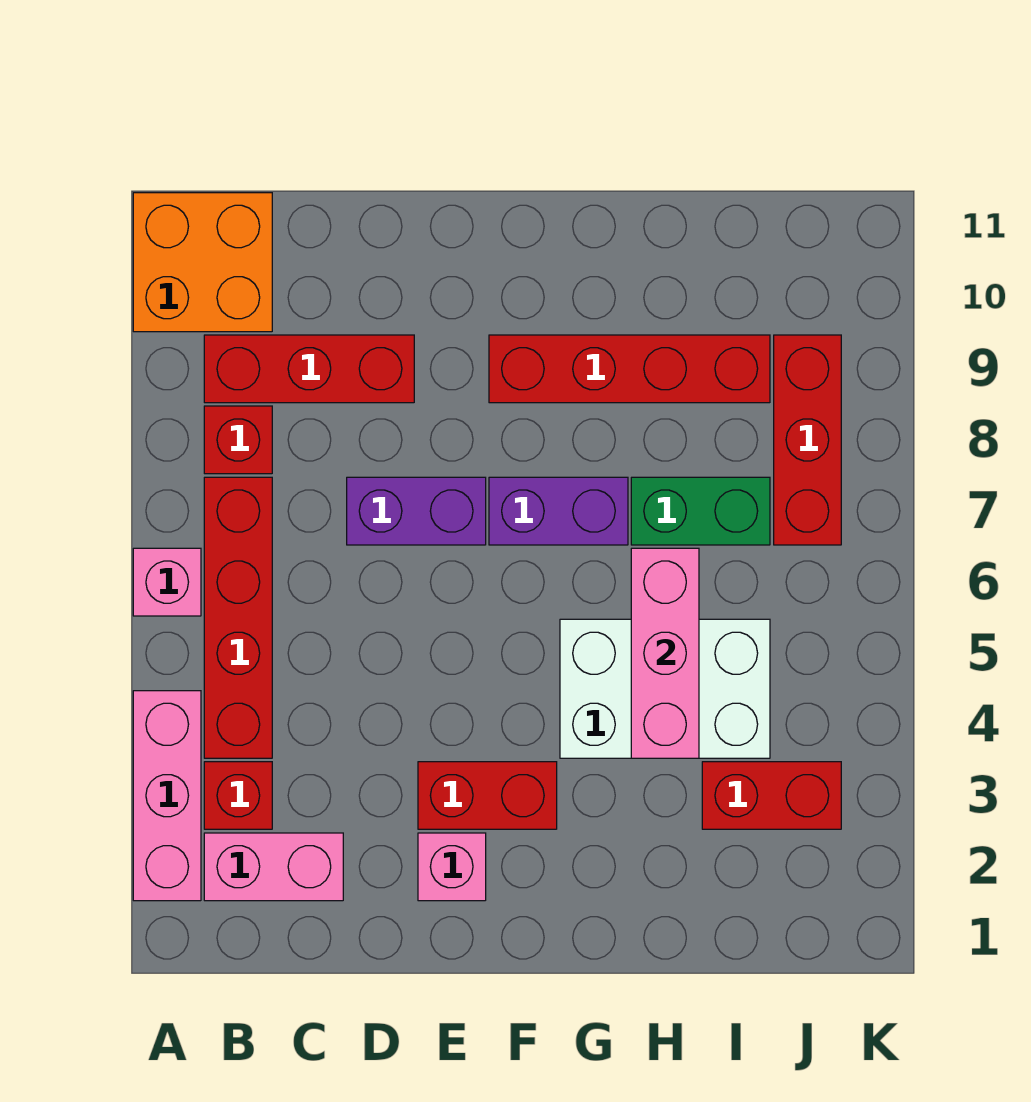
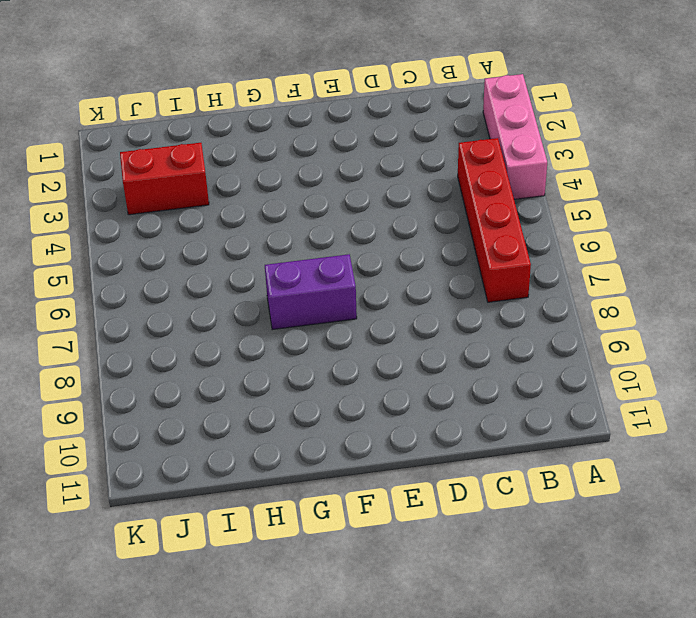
none -> pink 1x1 brick [133,548,201,616]
none -> orange 2x2 brick [133,193,272,332]
none -> pink 1x2 brick [204,833,343,901]

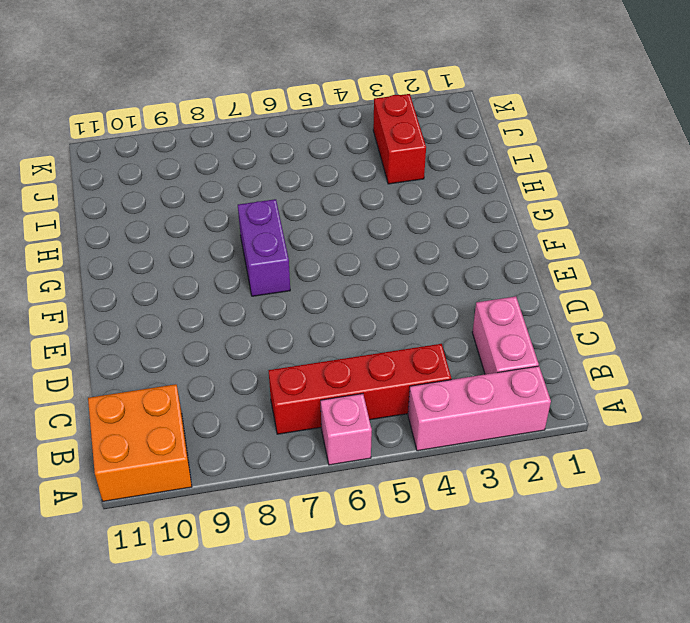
none -> red 1x1 brick [204,762,272,829]
none -> red 1x1 brick [204,406,272,474]
none -> red 1x3 brick [204,335,414,403]

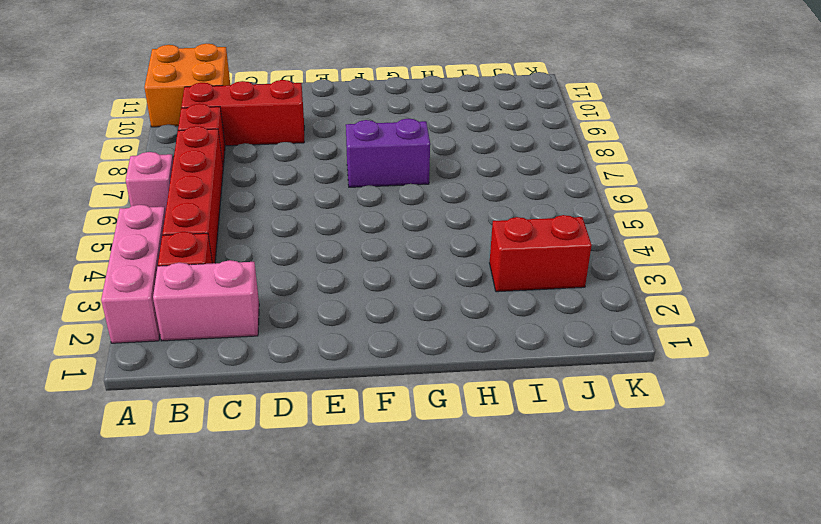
none -> purple 1x2 brick [347,477,486,545]
none -> pink 1x1 brick [418,833,486,901]
none -> red 1x2 brick [418,762,557,829]

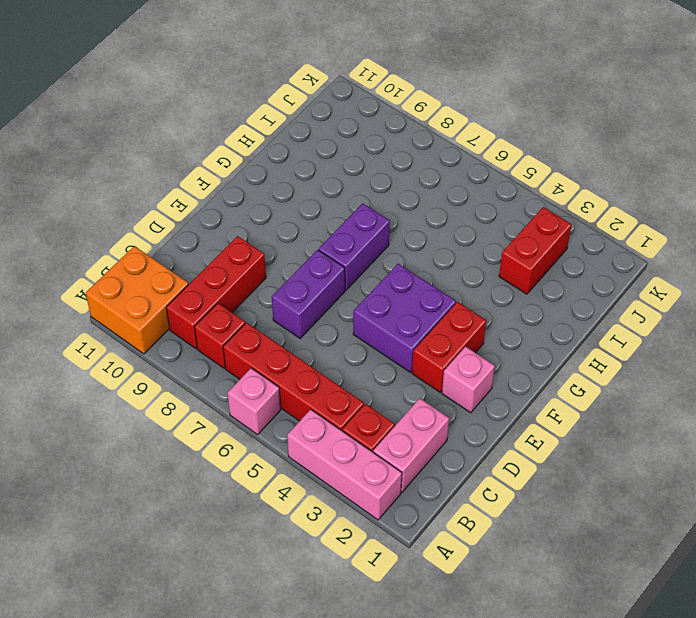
purple 2x2 brick [353,264,456,372] -> none
none -> red 1x4 brick [489,335,770,403]
none -> white 2x3 brick [560,619,770,758]
none -> green 1x2 brick [631,477,770,545]

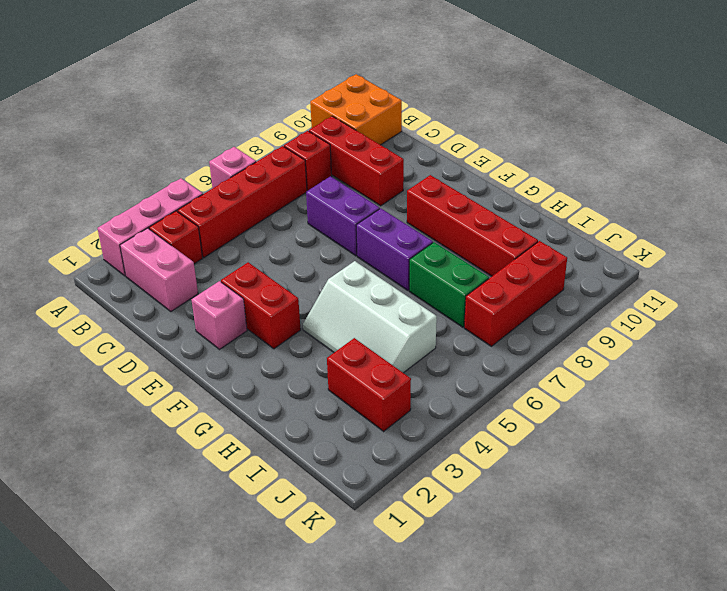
white 2x3 slope [303,261,437,373] -> white 2x3 brick [560,619,770,758]
none -> pink 1x3 brick [631,548,699,758]

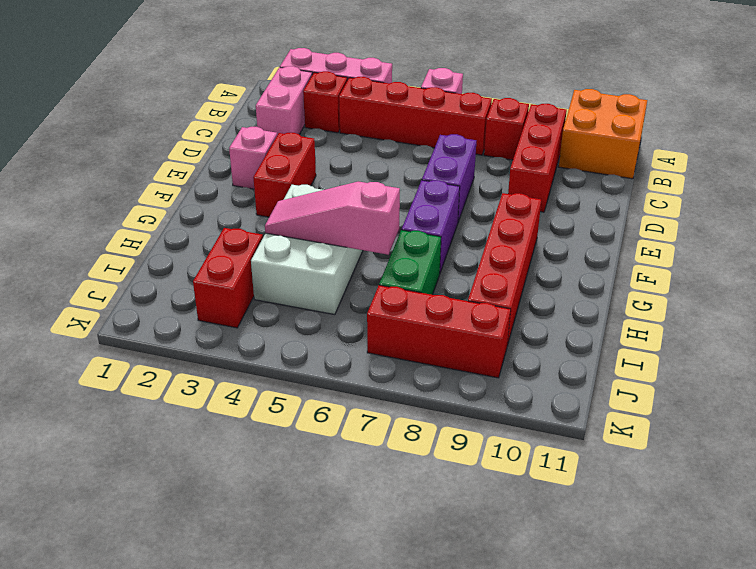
pink 1x3 slope [265,182,400,255] -> pink 1x3 brick [631,548,699,758]

